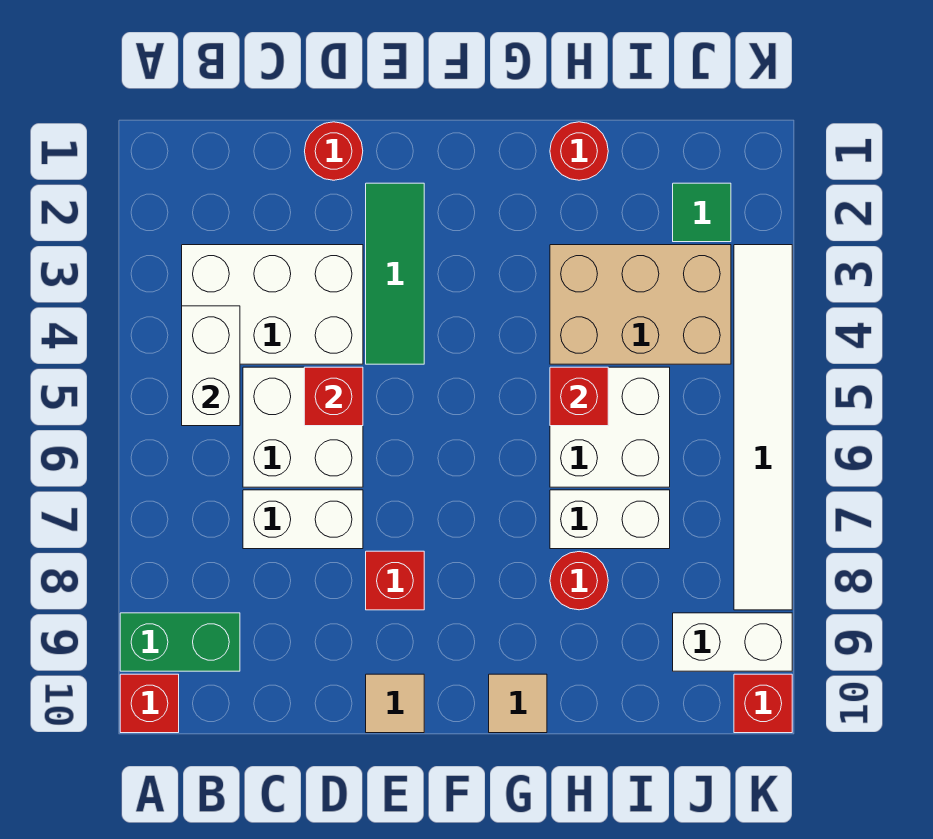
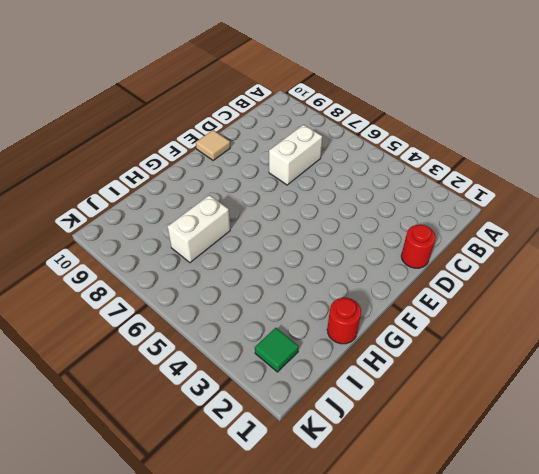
none -> green 1x2 brick [120,613,240,671]
none -> red 1x1 brick [120,674,179,733]
none -> white 2x3 brick [182,245,363,364]

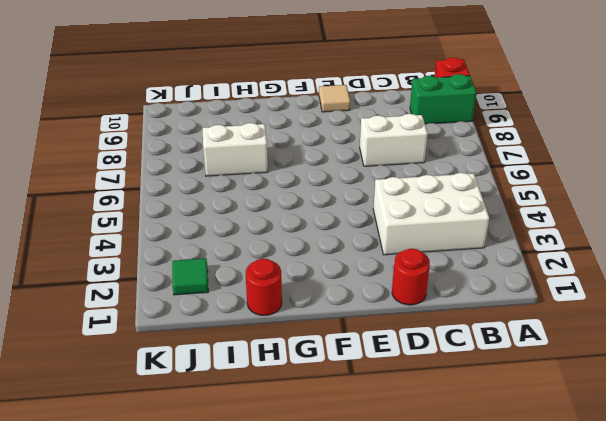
none -> white 2x2 brick [243,367,363,487]
none -> green 1x3 tile [366,183,424,364]
none -> red 1x1 brick [366,551,424,610]

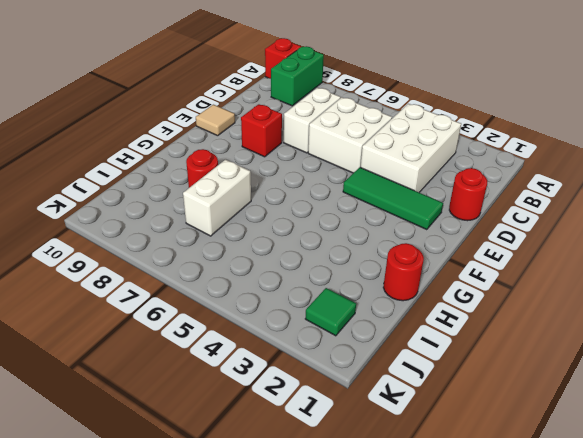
none -> tan 1x1 tile [489,674,547,733]
none -> tan 2x3 brick [550,245,731,364]
none -> white 2x2 brick [550,367,670,487]

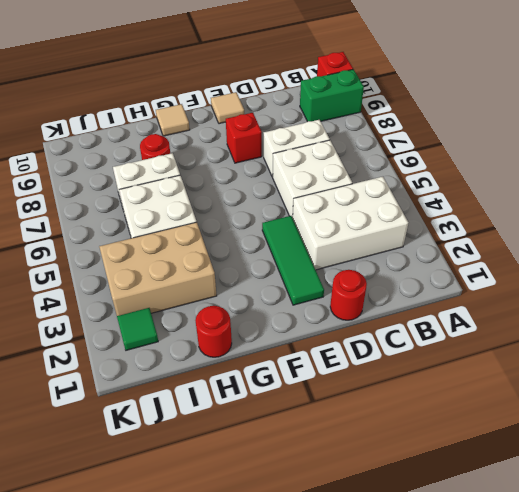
none -> white 1x2 brick [673,613,792,671]
none -> white 1x6 tile [734,245,792,610]
none -> red 1x1 brick [734,674,792,733]

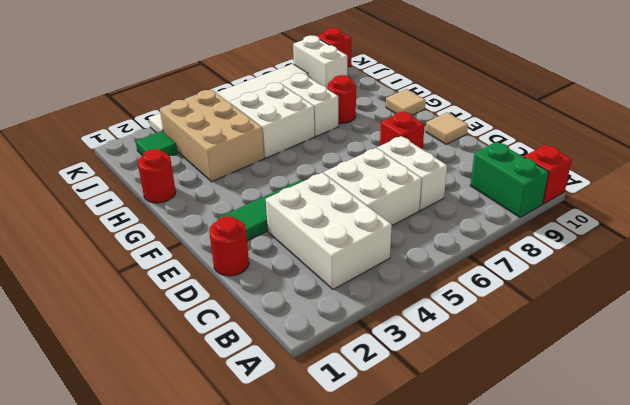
none -> white 1x2 brick [182,306,240,426]
none -> red 1x1 brick [304,367,363,426]
none -> red 1x1 brick [550,367,608,426]

